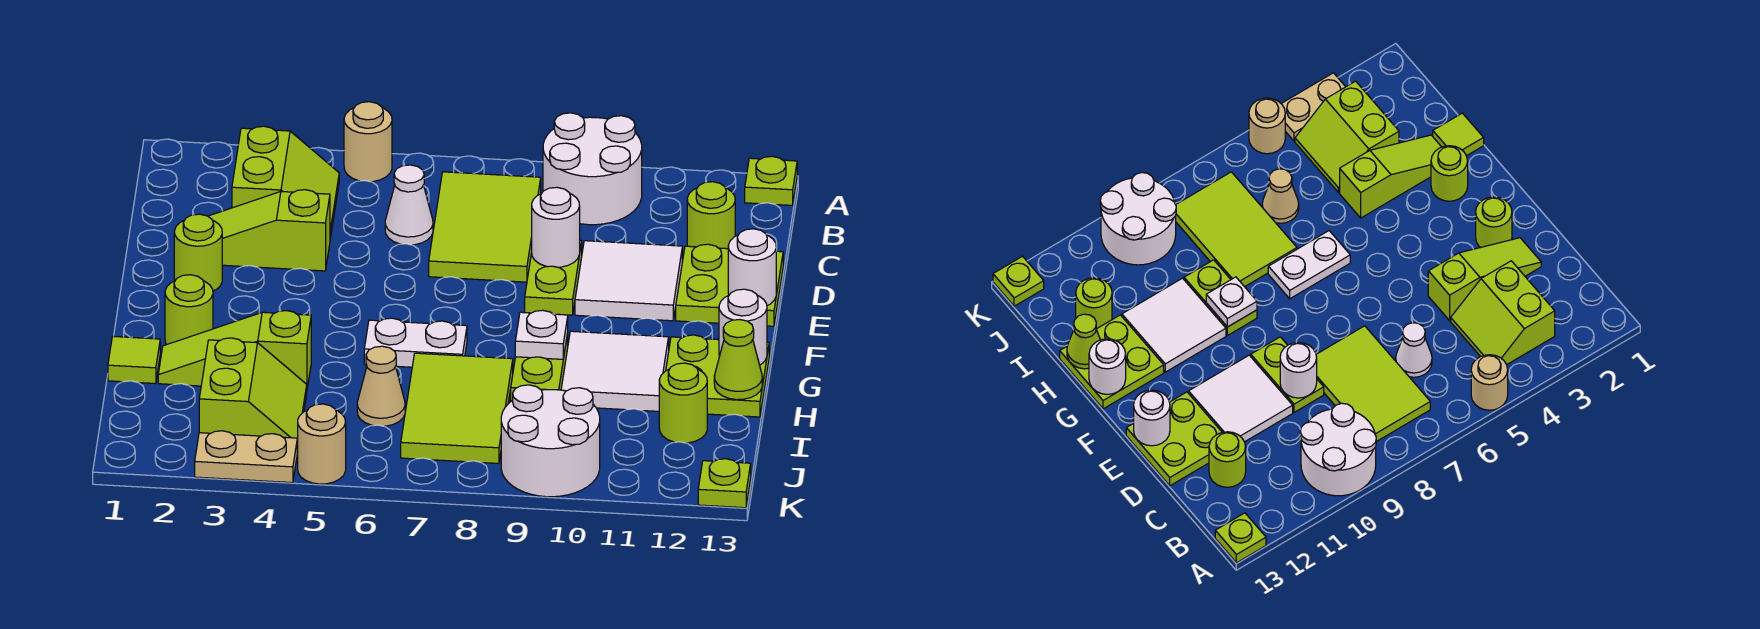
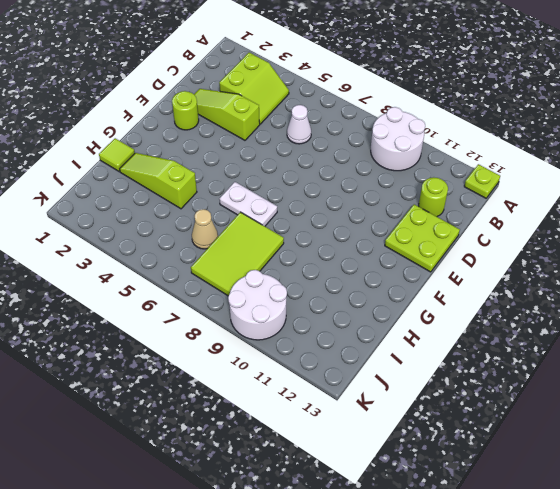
none -> tan 1x1 round brick [344,102,392,182]
none -> lime 2x3 tile [429,172,541,282]
none -> lime 1x2 plate [525,240,582,315]
none -> white 2x2 tile [575,241,682,321]

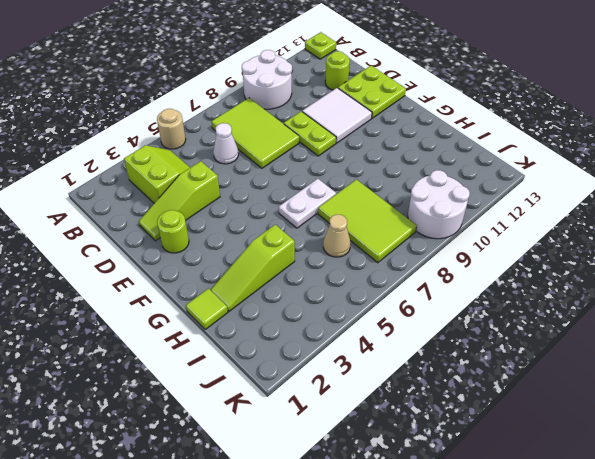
none -> lime 1x1 round brick [165,275,213,345]
none -> lime 1x2 plate [511,334,568,401]
none -> white 2x2 tile [561,331,669,411]
none -> lime 2x2 plate [666,335,769,417]

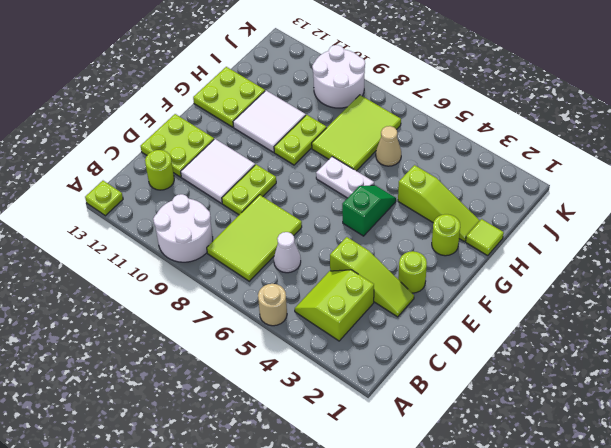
green 1x2 slope [342,185,396,236] -> none
none -> lime 2x2 slope [199,338,307,452]
none -> lime 1x1 round brick [659,363,707,443]
none -> tan 1x2 plate [195,431,297,483]
none -> tan 1x1 round brick [297,404,346,484]

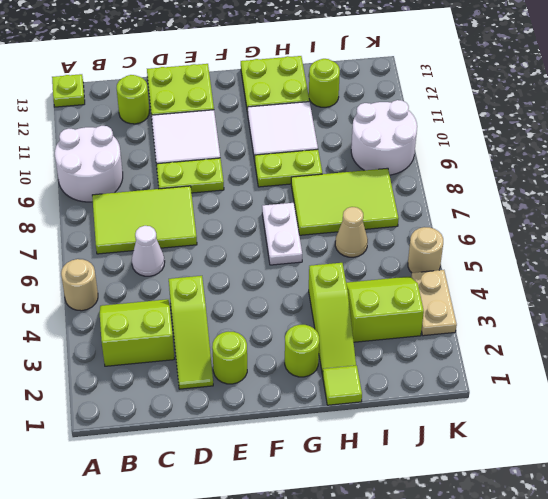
none -> lime 1x1 plate [698,459,751,508]
none -> white 1x1 round brick [532,187,580,267]
none -> white 1x1 round brick [728,229,776,306]
none -> white 1x1 plate [515,310,568,359]

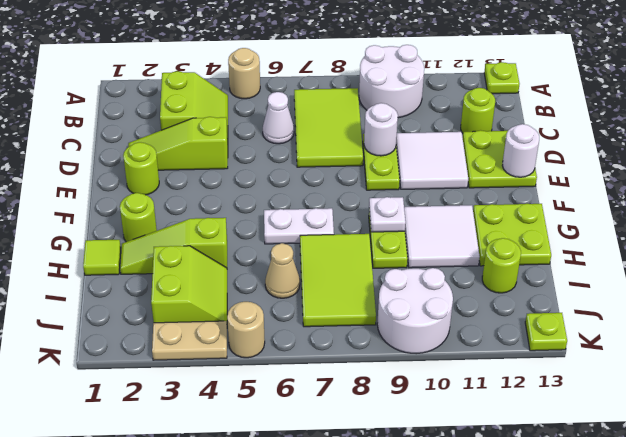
none -> white 1x1 round brick [719,289,767,365]
none -> lime 1x1 cone [714,320,762,400]

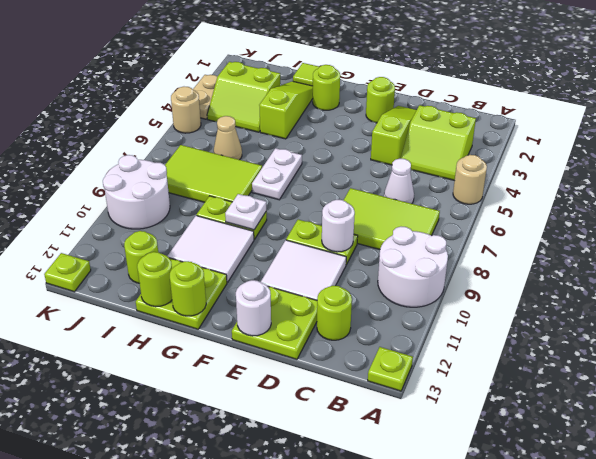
lime 1x1 round brick [170,261,206,316] -> white 1x1 round brick [719,289,767,365]
lime 1x1 round brick [137,252,172,307] -> lime 1x1 cone [714,320,762,400]

